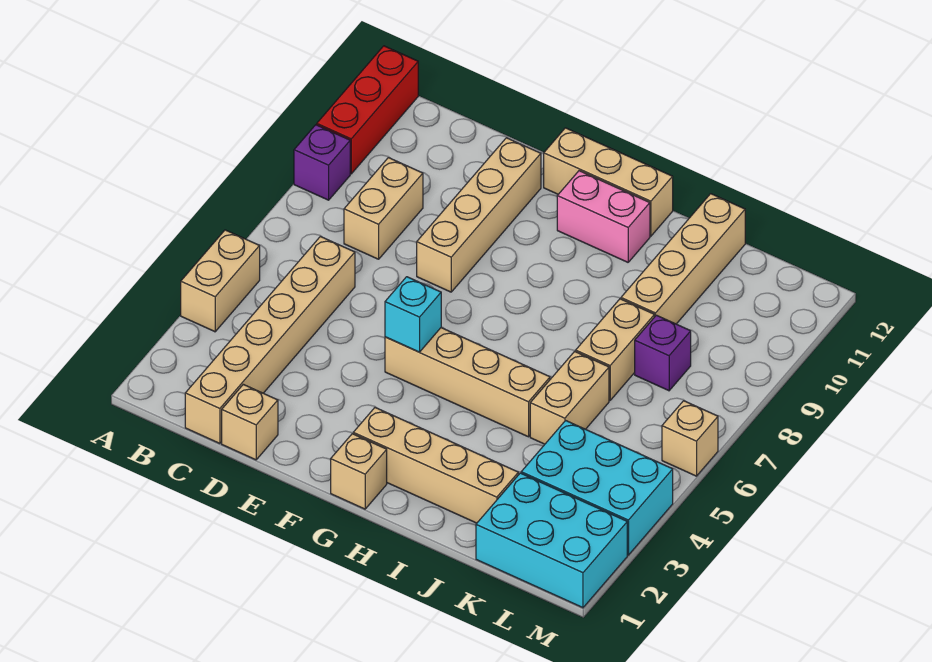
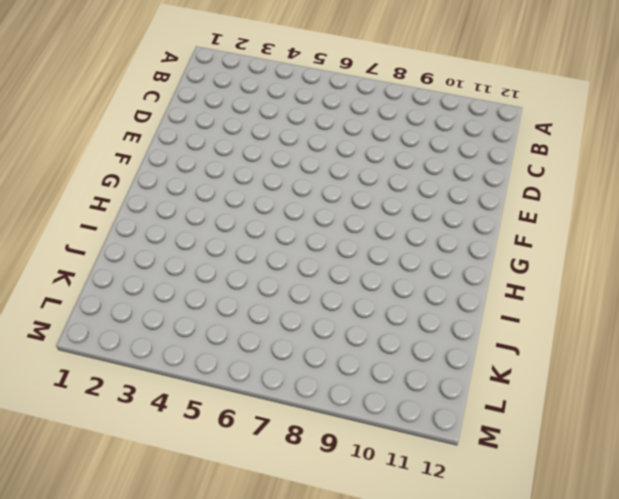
none -> tan 1x2 brick [181,230,260,332]
none -> purple 1x1 brick [294,125,350,200]
none -> red 1x3 brick [317,46,418,174]

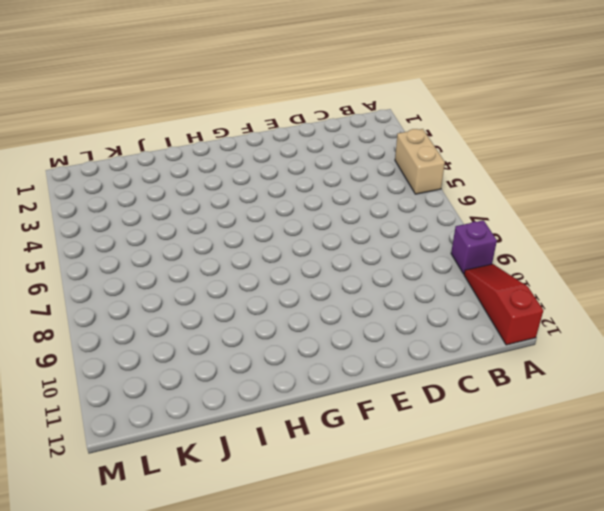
red 1x3 slope [464,264,543,345] -> red 1x3 brick [317,46,418,174]
none -> tan 1x6 brick [185,237,355,443]
none -> tan 1x2 brick [344,158,423,259]
none -> tan 1x1 brick [222,384,278,460]

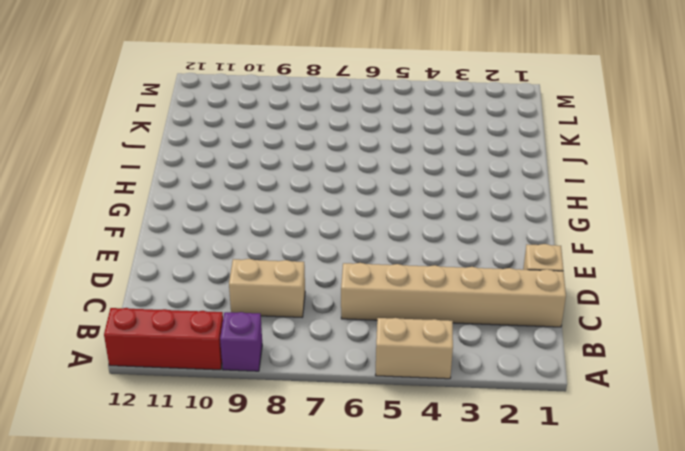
none -> tan 1x4 brick [417,138,541,292]
none -> tan 1x4 brick [385,328,550,437]
none -> tan 1x3 brick [544,128,673,236]

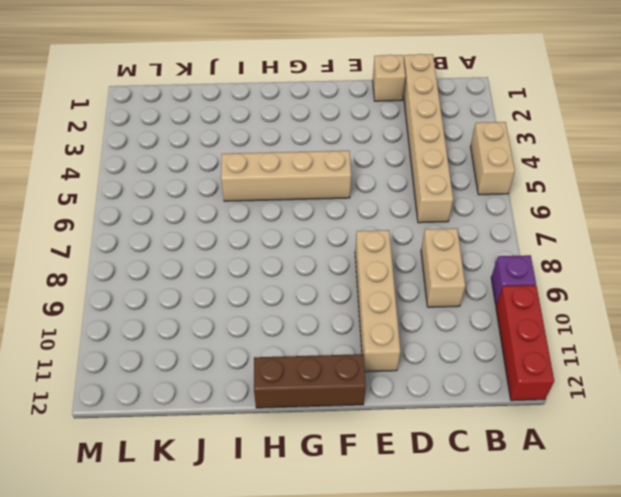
brown 1x3 brick [254,354,366,408] -> tan 1x3 brick [544,128,673,236]
none -> tan 1x1 brick [331,434,387,509]
none -> tan 1x4 brick [353,408,518,523]
none -> pink 1x2 brick [557,171,650,262]

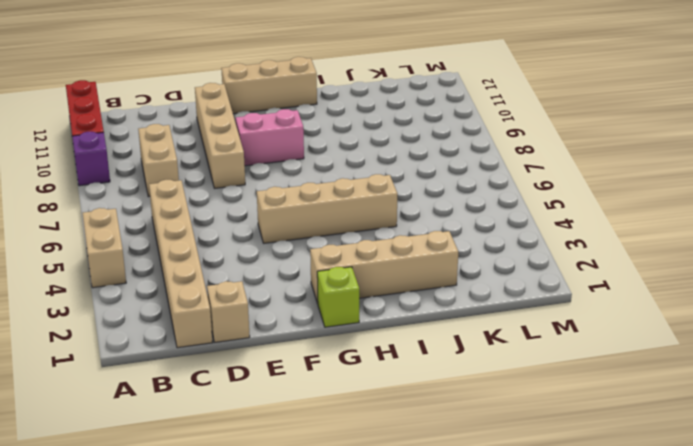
pink 1x2 brick [235,109,304,166] -> pink 1x2 brick moved to [557,171,650,262]
lime 1x1 brick [317,267,359,327] -> tan 1x1 brick [331,434,387,509]
none -> tan 1x2 brick [530,351,609,444]
none -> tan 1x2 brick [576,299,654,400]
none -> tan 1x4 brick [621,194,745,324]

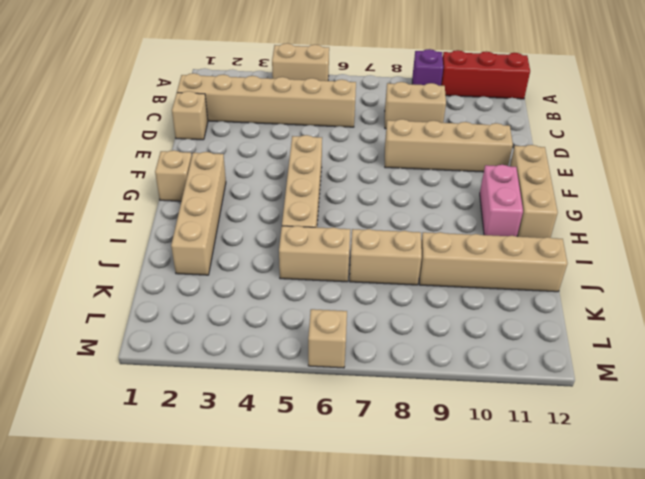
none -> cyan 2x3 brick [476,473,627,608]
none -> cyan 2x3 brick [521,421,673,555]
none -> purple 1x1 brick [635,315,691,391]

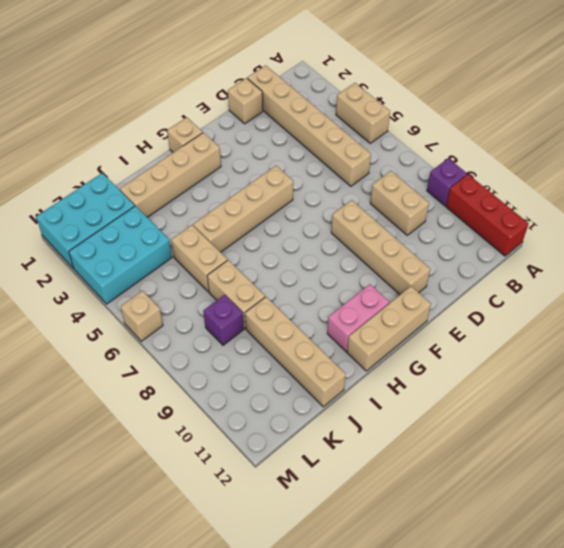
none -> cyan 1x1 brick [385,277,441,352]

